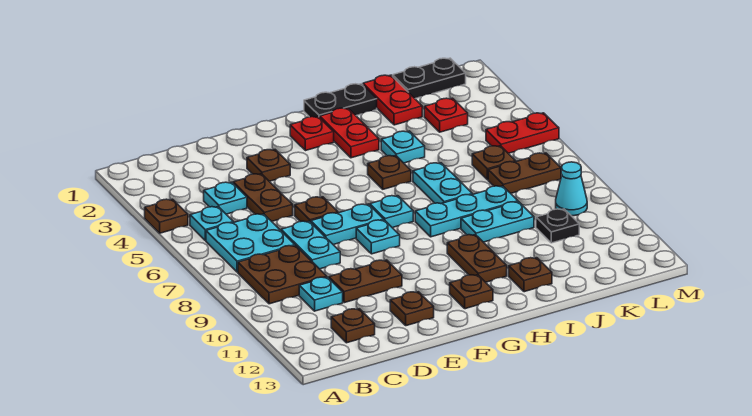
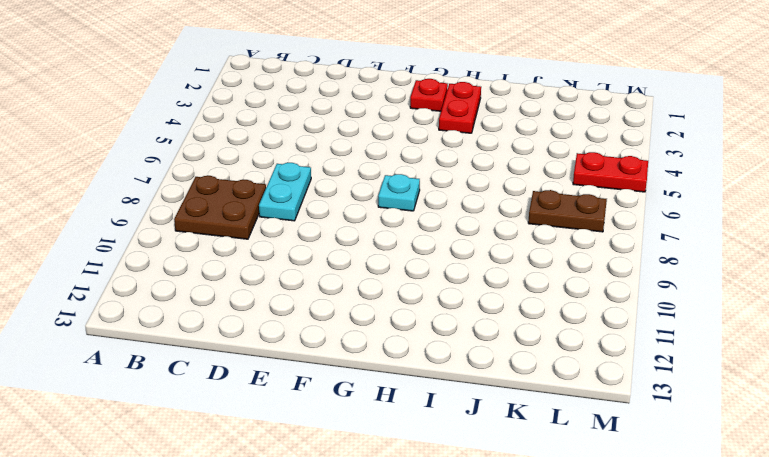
none -> brown 1x1 plate [145,199,188,233]
none -> cyan 1x1 plate [190,207,233,241]
none -> cyan 2x2 plate [206,214,295,272]
none -> cyan 1x1 plate [204,182,247,214]

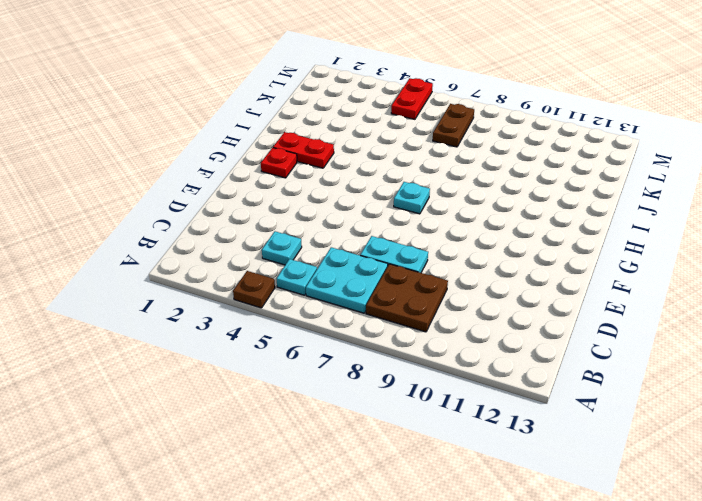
none -> cyan 1x1 plate [299,277,343,311]
none -> brown 1x1 plate [331,309,375,343]
none -> brown 1x2 plate [233,174,293,221]
none -> brown 1x2 plate [329,260,402,303]

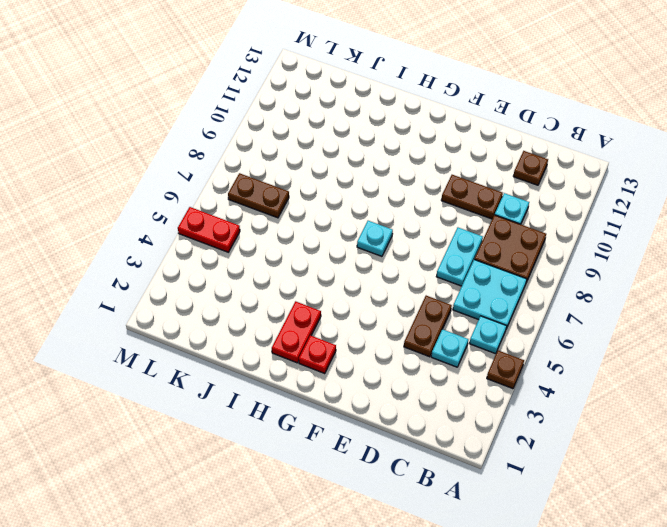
none -> brown 1x1 plate [247,150,290,181]
none -> brown 1x1 plate [295,197,338,222]
none -> cyan 1x2 plate [311,204,384,245]
none -> brown 1x1 plate [390,292,434,326]

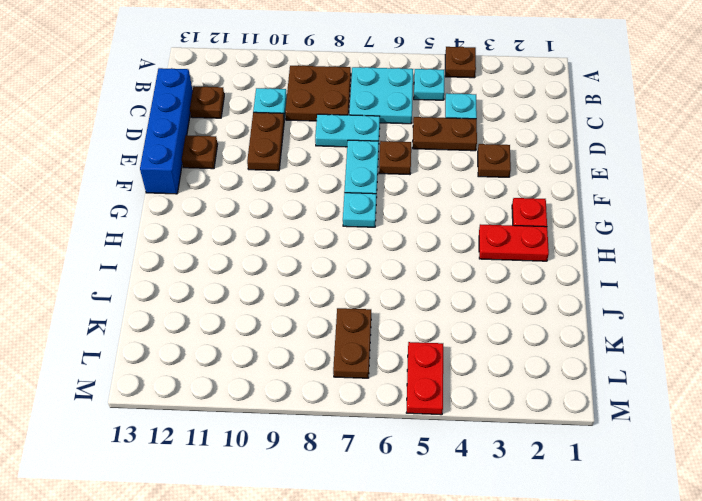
blue 1x4 brick [140,68,193,194] -> none
none -> cyan 1x1 plate [356,220,400,254]
none -> brown 1x1 plate [450,275,493,309]
none -> black 1x2 plate [304,84,377,118]
none -> brown 1x1 plate [368,155,411,189]

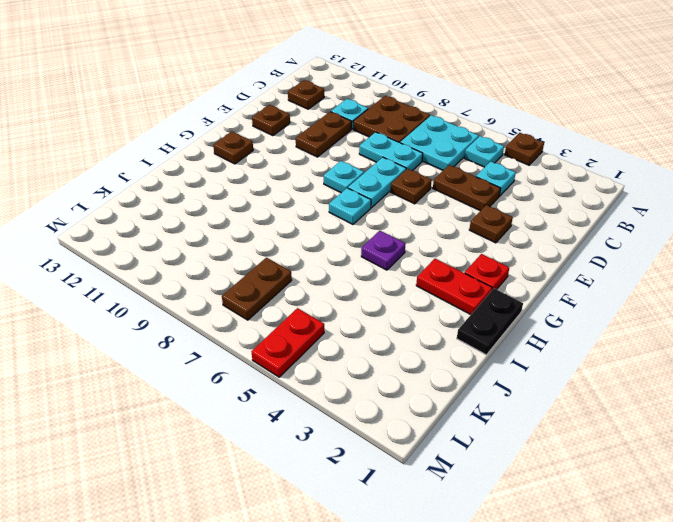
purple 1x1 plate [361,231,405,270] -> brown 1x1 plate [368,155,411,189]
none -> cyan 1x3 plate [415,186,518,237]
none -> brown 1x2 plate [447,235,507,282]
none -> cyan 1x1 plate [381,131,425,163]
none -> cyan 1x2 plate [413,163,472,204]

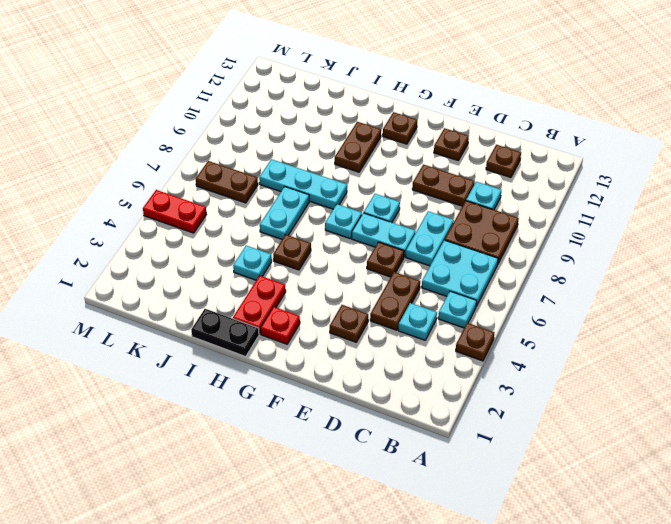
none -> cyan 1x2 plate [461,202,534,242]
none -> brown 1x1 plate [509,258,552,292]
none -> red 1x2 plate [363,75,422,125]
none -> black 1x2 plate [393,58,466,99]

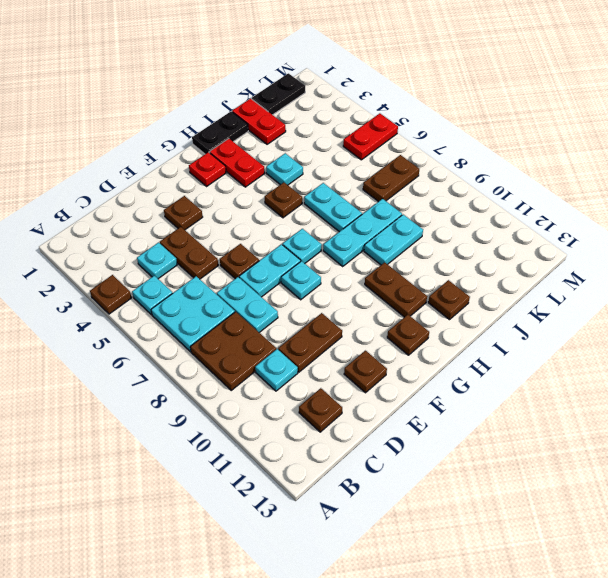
none -> red 1x1 plate [424,98,468,132]
none -> brown 1x1 plate [472,146,516,180]
none -> black 1x1 plate [536,209,579,243]
none -> cyan 1x1 cone [556,162,587,216]

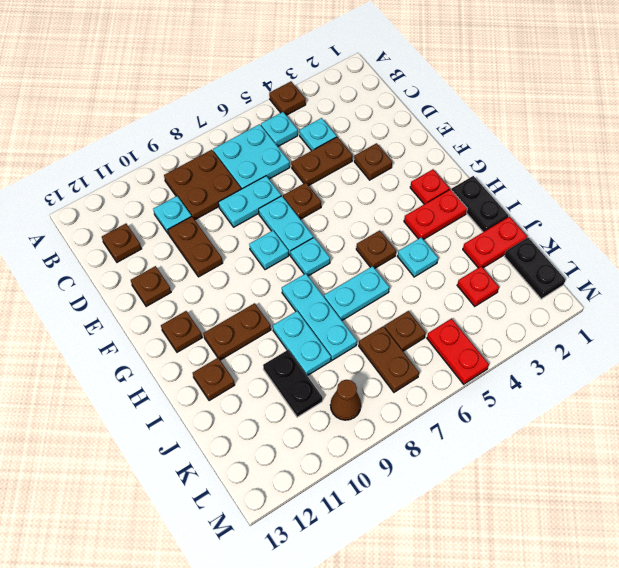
black 1x2 plate [263,350,323,417] -> black 1x1 plate [536,209,579,243]
brown 1x1 cone [330,380,361,420] -> cyan 1x1 cone [556,162,587,216]

